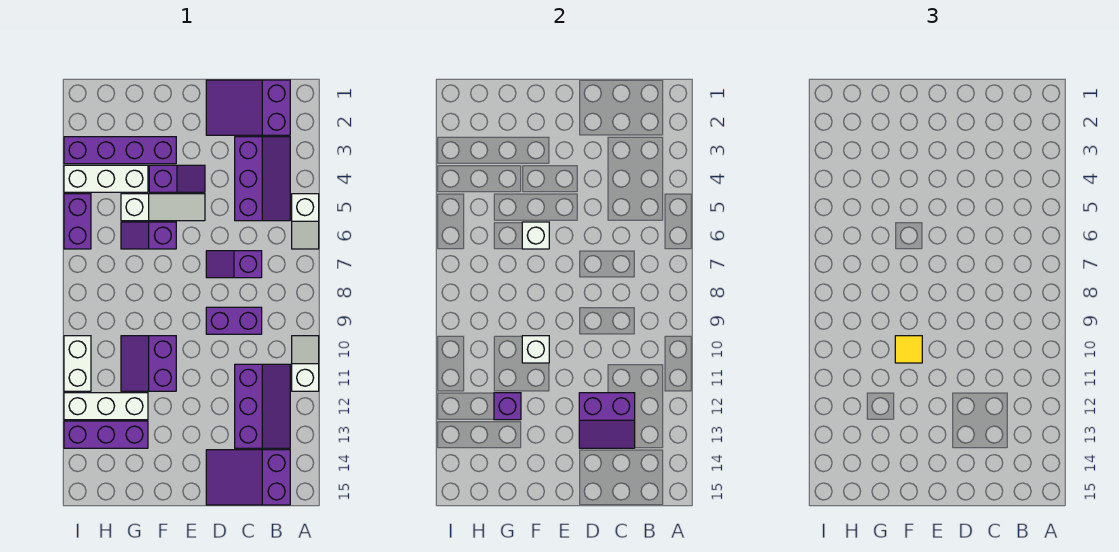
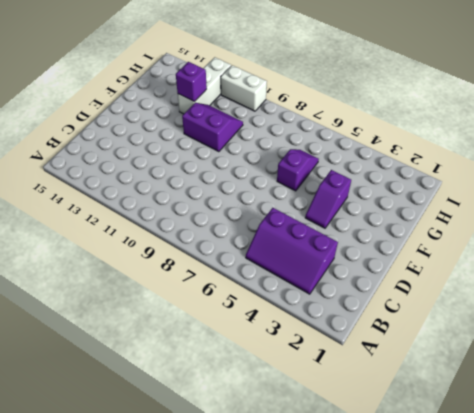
none -> white 1x2 slope [292,194,319,249]
none -> white 1x2 slope [292,336,319,391]
none -> purple 2x3 slope [206,80,290,135]

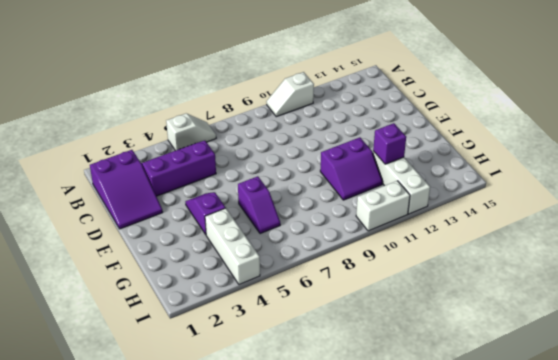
none -> purple 2x3 slope [235,364,290,448]
none -> purple 2x3 slope [206,450,290,505]
none -> purple 1x2 slope [206,251,262,278]

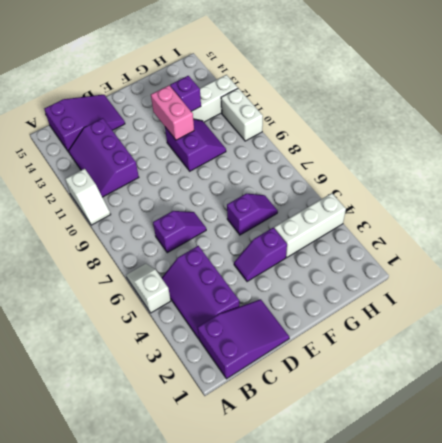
pink 1x2 brick [151,85,194,140] -> none
none -> purple 1x2 brick [206,307,262,334]
none -> white 1x3 slope [121,194,205,221]
none -> purple 1x4 brick [64,137,176,164]

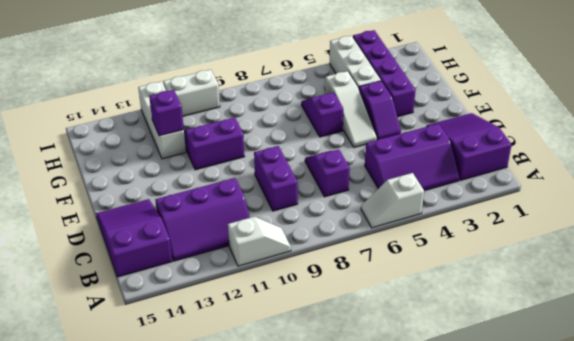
none -> purple 1x3 brick [64,421,148,448]
none -> purple 1x2 brick [64,194,91,249]
none -> purple 2x2 slope [579,393,635,448]

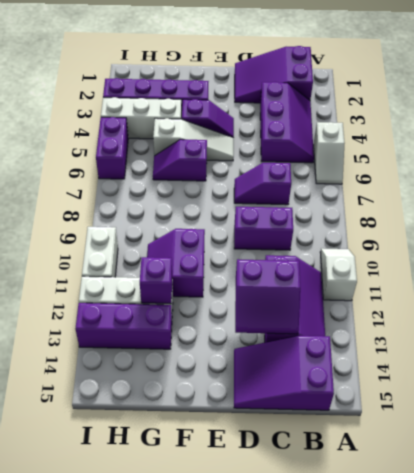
none -> white 1x1 brick [522,222,549,249]
none -> white 1x1 brick [522,336,549,363]
none -> yellow 1x1 tile [895,336,922,363]

